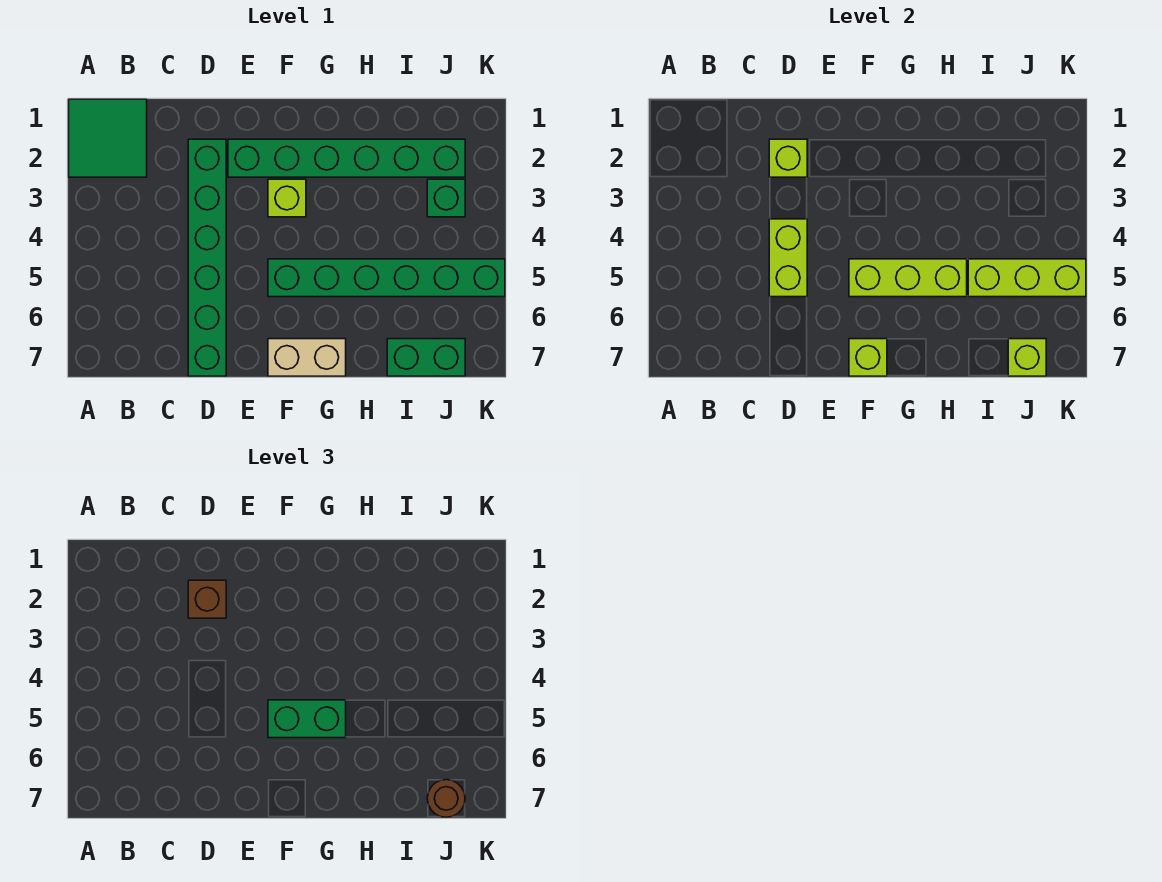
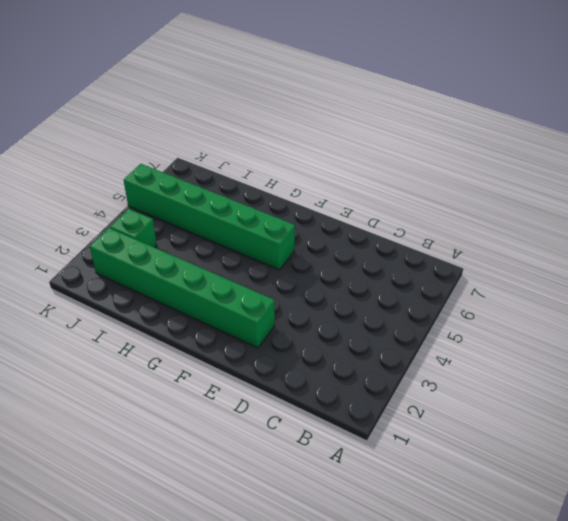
none -> green 2x2 tile [69,99,147,177]
none -> green 1x6 brick [188,139,226,376]
none -> lime 1x1 brick [268,179,306,217]

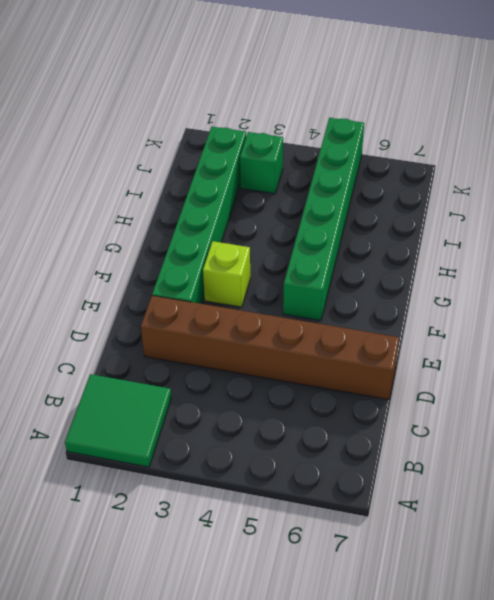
brown 1x6 brick [141,296,399,400] -> green 1x6 brick [188,139,226,376]
none -> tan 1x2 brick [268,339,346,376]
none -> green 1x2 brick [387,339,465,376]
none -> lime 1x1 brick [769,139,807,177]

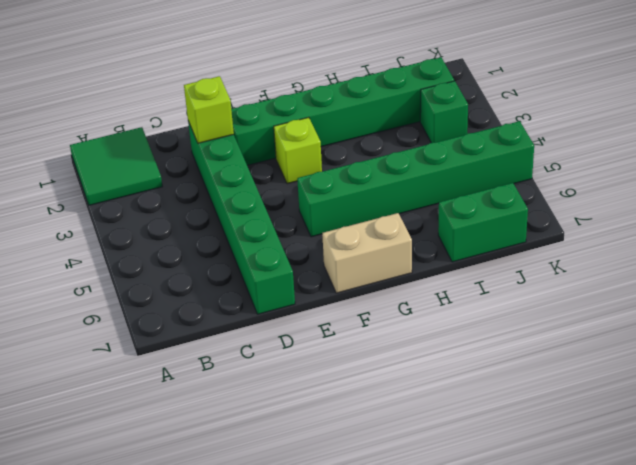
none -> lime 1x2 brick [769,219,807,297]
none -> lime 1x3 brick [849,259,967,297]
none -> lime 1x1 brick [849,339,887,376]

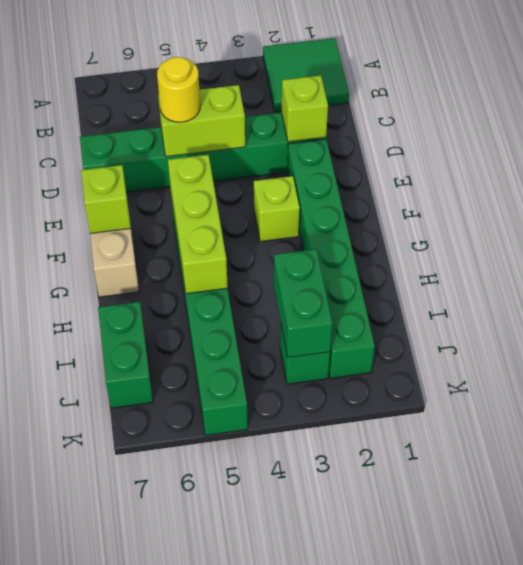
yellow 1x1 round brick [157,57,200,122] -> none
green 1x2 brick [274,249,333,357] -> green 1x2 brick moved to [268,700,346,738]
none -> lime 1x3 brick [968,259,1086,297]
none -> lime 1x1 brick [1008,339,1046,376]
none -> brown 1x1 brick [188,580,226,618]

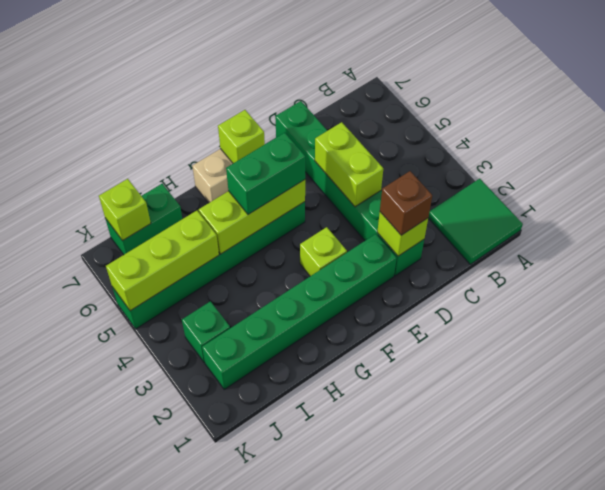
none -> brown 1x1 round brick [427,780,465,817]

